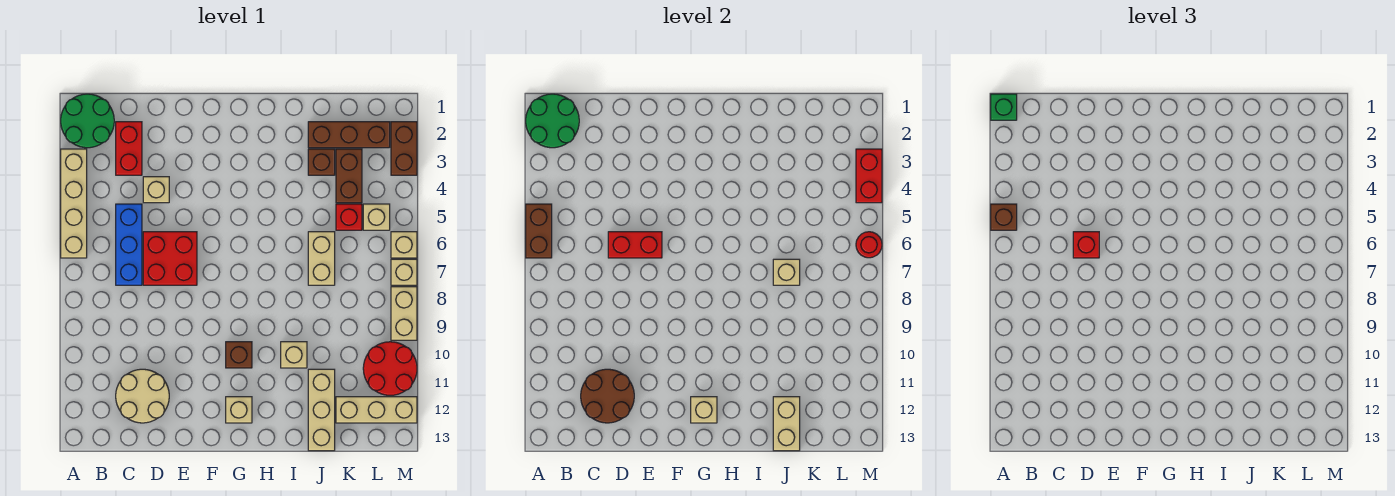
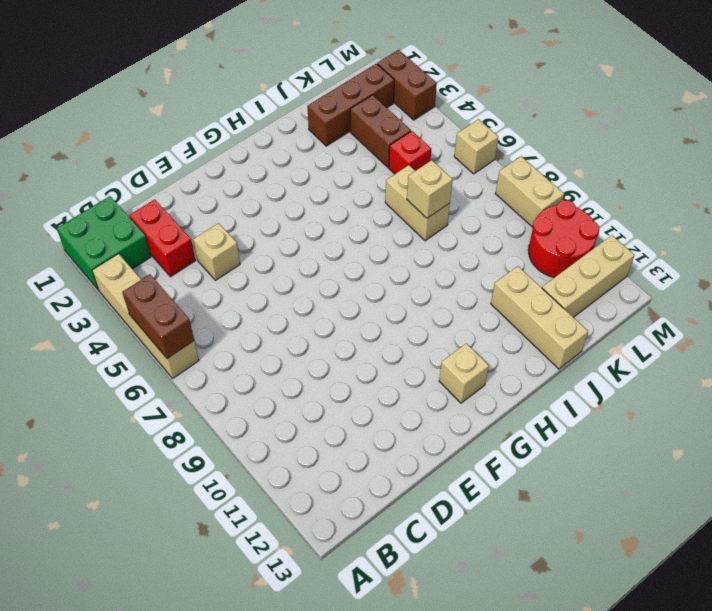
green 2x2 brick [57,196,151,290] -> green 2x2 round brick [61,94,114,148]
none -> blue 1x3 brick [116,204,142,285]
none -> tan 2x2 round brick [116,369,169,423]
none -> red 2x2 brick [143,232,197,285]
none -> brown 1x1 brick [226,342,252,368]

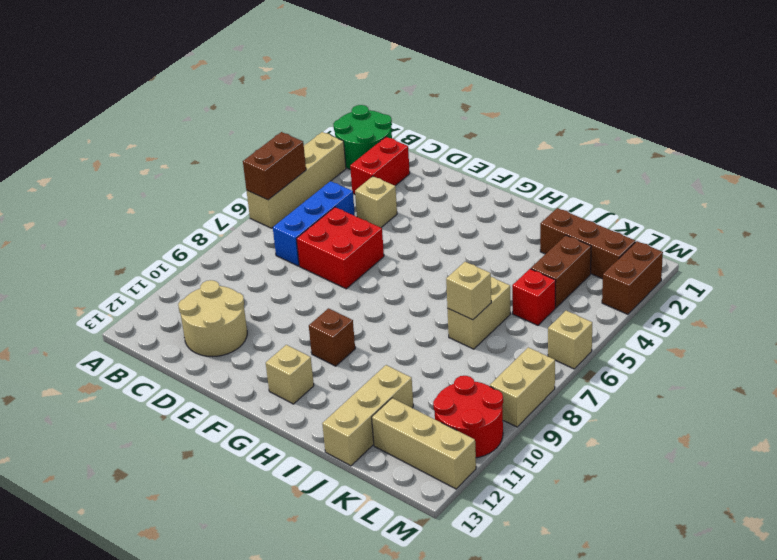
none -> tan 1x1 brick [281,342,307,368]
none -> brown 1x1 brick [308,149,335,175]
none -> tan 1x1 brick [363,204,390,230]
none -> tan 1x1 brick [391,259,417,285]

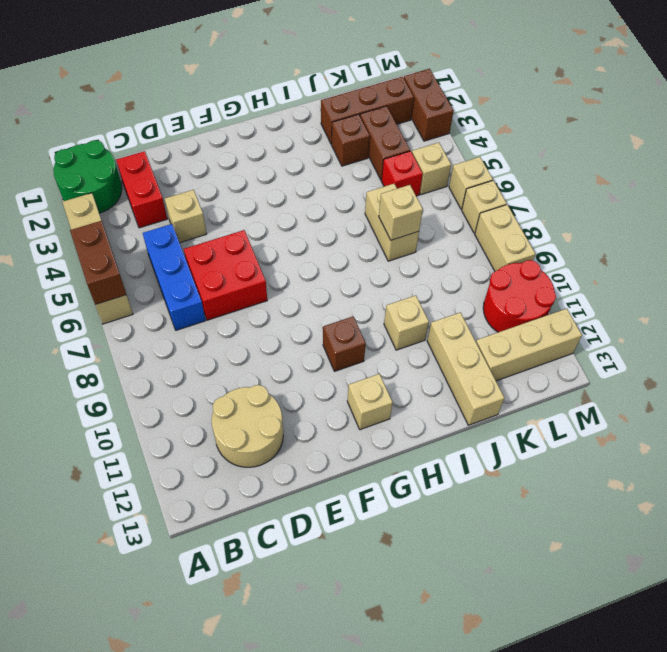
none -> green 2x2 round brick [526,94,579,148]
none -> brown 2x2 round brick [581,369,634,423]
none -> red 1x2 brick [608,232,662,258]
none -> tan 1x1 brick [691,397,717,423]

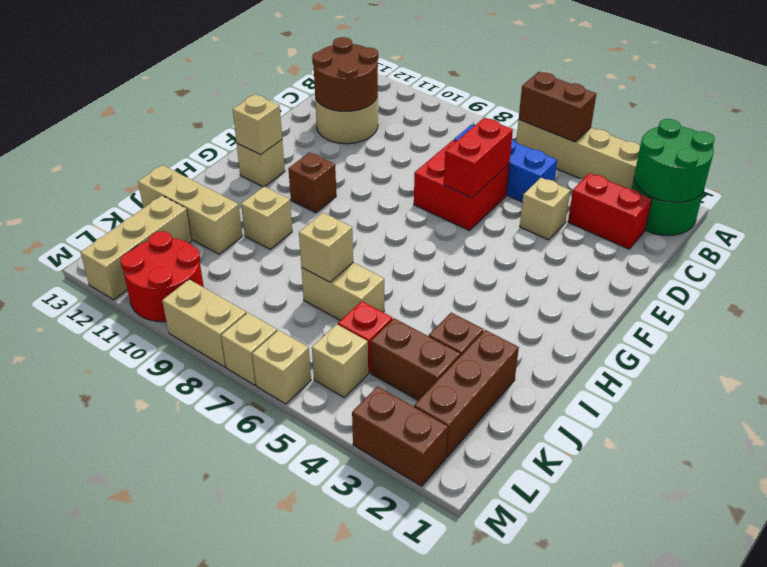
none -> tan 1x2 brick [773,397,800,451]
none -> red 1x2 brick [856,149,882,203]
none -> red 1x1 round brick [856,232,882,258]
none -> green 1x1 brick [991,94,1017,120]

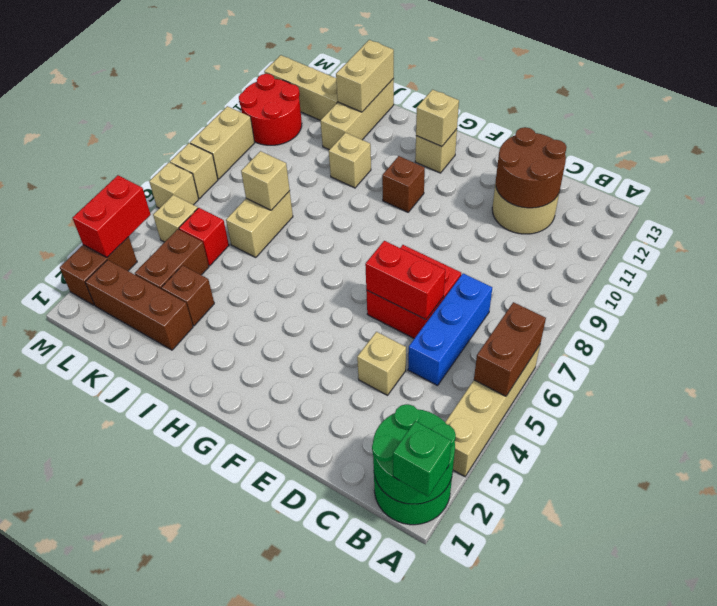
none -> red 1x2 brick [116,122,142,175]
none -> red 1x1 round brick [856,232,882,258]
none -> brown 1x1 brick [991,204,1017,230]
none -> red 1x1 brick [1073,232,1099,258]

